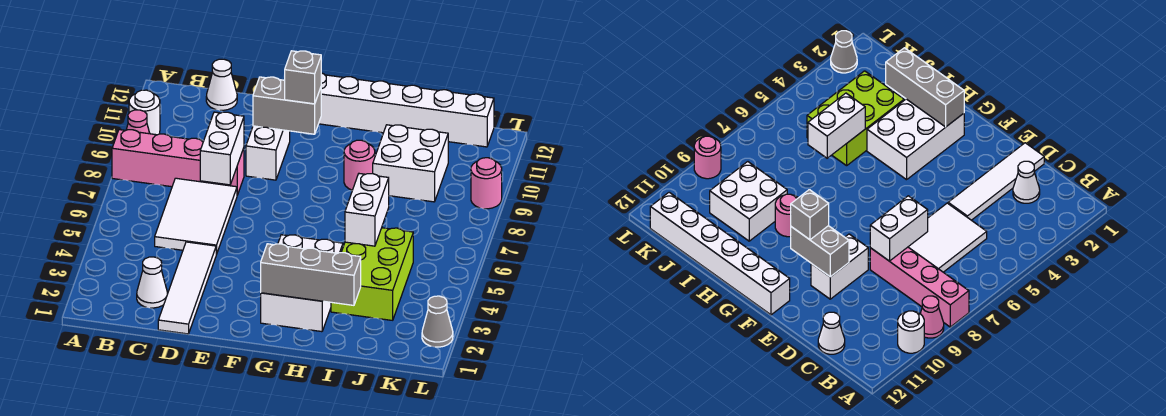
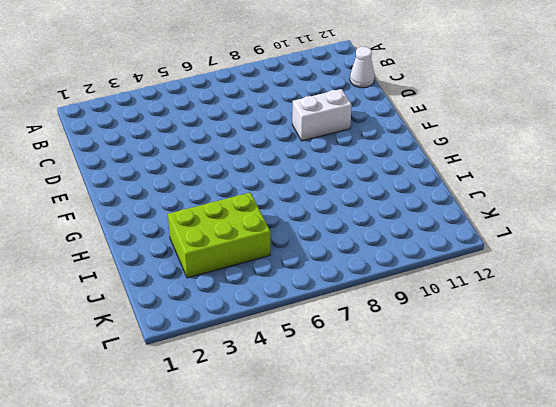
none -> pink 1x4 brick [112,130,244,195]
none -> pink 1x1 cone [126,110,150,134]
none -> white 1x1 round brick [129,90,160,135]

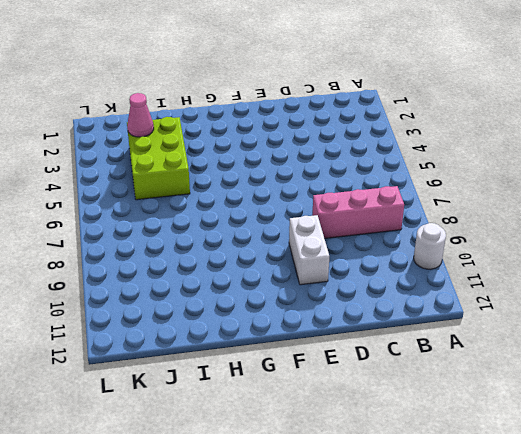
pink 1x3 brick [312,186,404,238] -> pink 1x4 brick [112,130,244,195]
pink 1x1 cone [127,93,154,137] -> pink 1x1 cone moved to [126,110,150,134]
none -> white 1x1 cone [137,257,167,308]
none -> white 2x3 tile [155,178,237,255]
none -> white 1x1 cone [206,59,237,110]

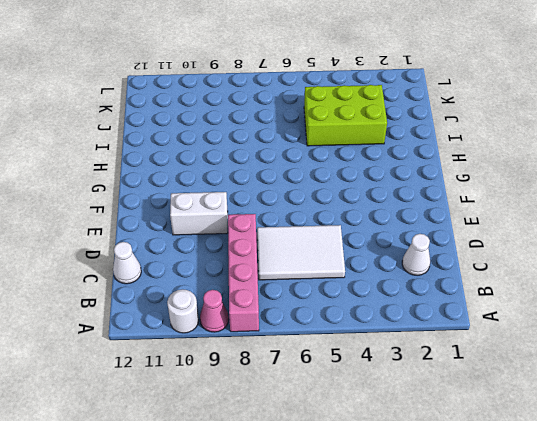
none -> white 1x4 tile [158,242,216,334]
none -> white 1x6 brick [319,73,494,147]
none -> white 2x3 brick [261,235,343,332]

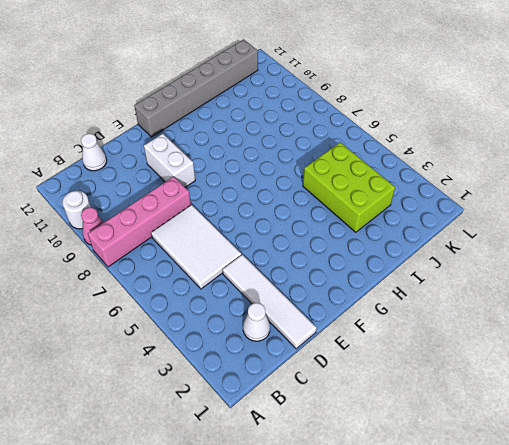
grey 1x6 brick [134,39,258,137] -> white 1x6 brick [319,73,494,147]
none -> white 2x3 brick [261,235,343,332]
none -> pink 1x1 round brick [344,140,375,190]
none -> white 2x2 brick [373,125,448,202]

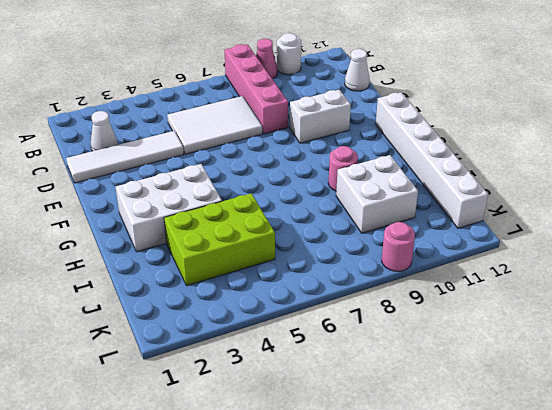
none -> grey 1x1 cone [422,296,453,347]
none -> white 1x2 brick [200,112,244,185]
none -> grey 1x2 brick [253,77,321,134]

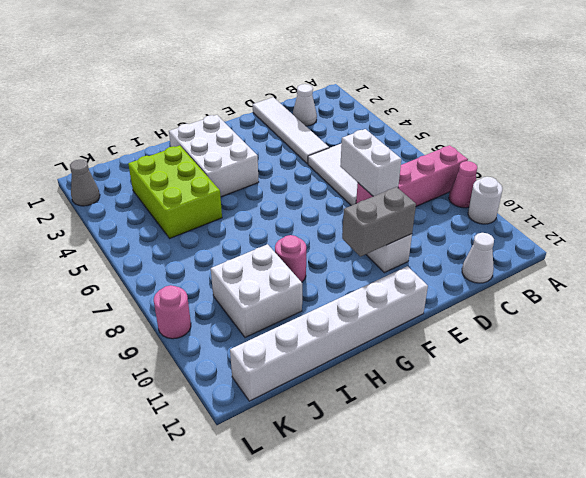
none -> grey 1x3 brick [261,244,361,305]
none -> white 1x2 brick [345,174,389,246]
none -> grey 1x1 brick [285,51,321,104]

